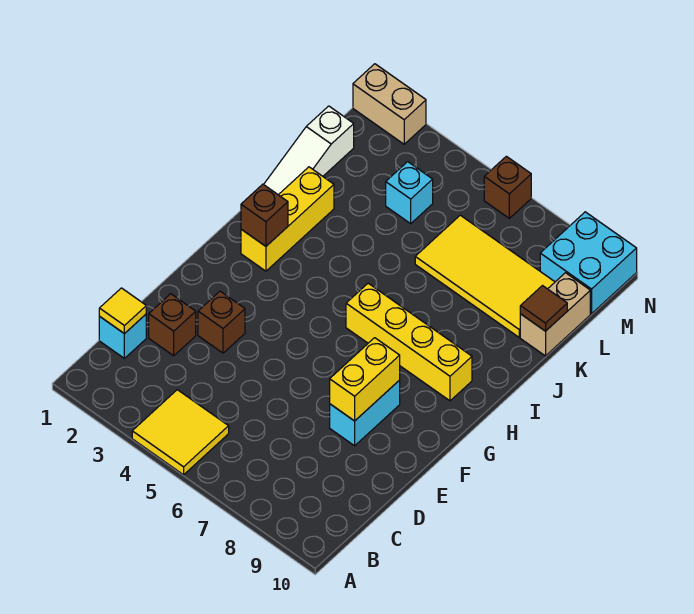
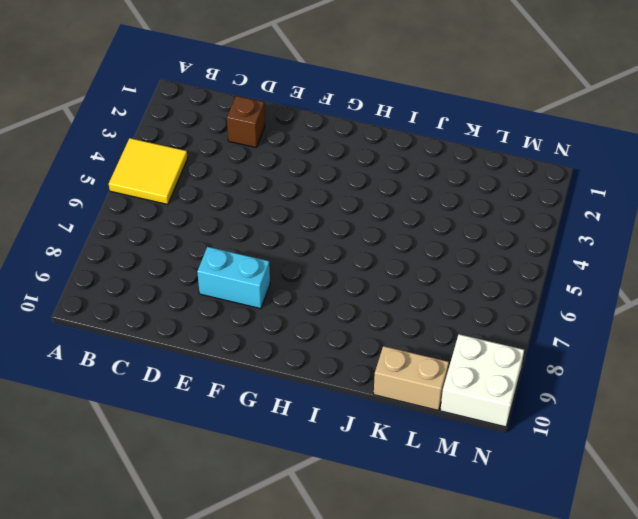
white 2x2 brick [440,334,524,427] -> cyan 2x2 brick [540,212,637,314]
none -> cyan 1x1 brick [99,314,146,358]
none -> brown 1x1 brick [198,291,245,353]
none -> yellow 1x3 brick [241,167,334,271]

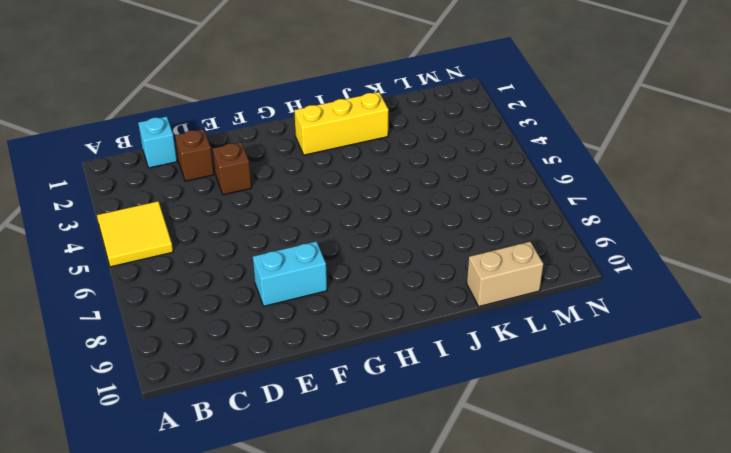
none -> yellow 1x4 brick [346,283,472,401]
none -> white 1x3 slope [264,106,354,195]
none -> yellow 2x4 tile [415,215,555,337]

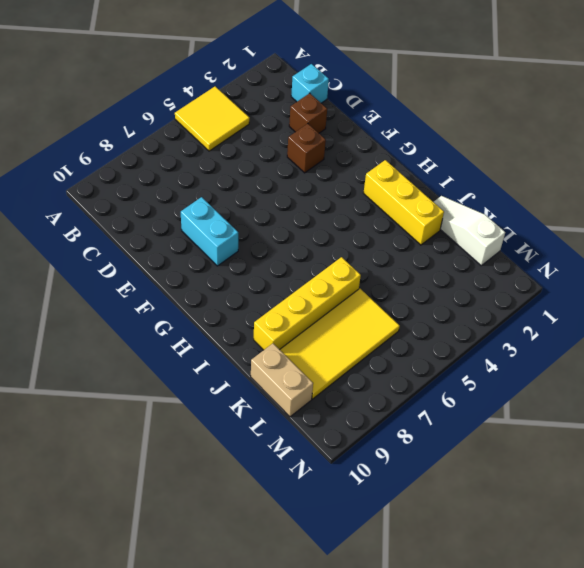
yellow 1x4 brick [254,257,361,350] -> yellow 1x4 brick moved to [346,283,472,401]
none -> cyan 1x1 brick [386,162,433,224]
none -> cyan 2x2 brick [540,212,637,314]
none -> tan 1x2 brick [353,64,426,144]

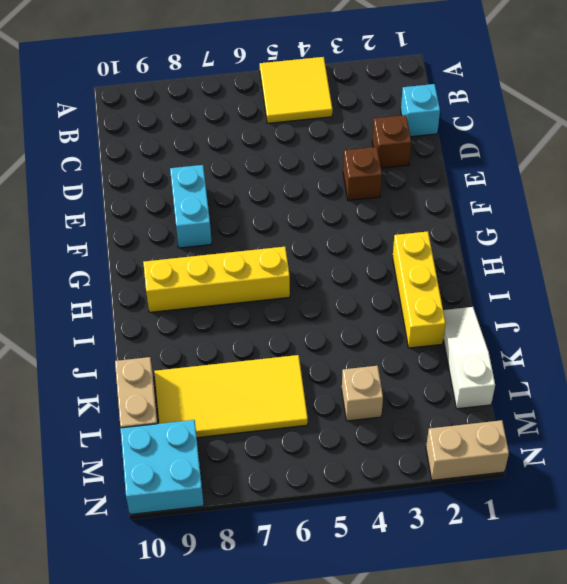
tan 1x1 brick [342,366,383,421] -> cyan 1x1 brick [386,162,433,224]
none -> brown 1x1 brick [484,156,531,218]
none -> yellow 1x1 tile [99,288,146,334]
none -> yellow 1x2 brick [330,338,400,421]

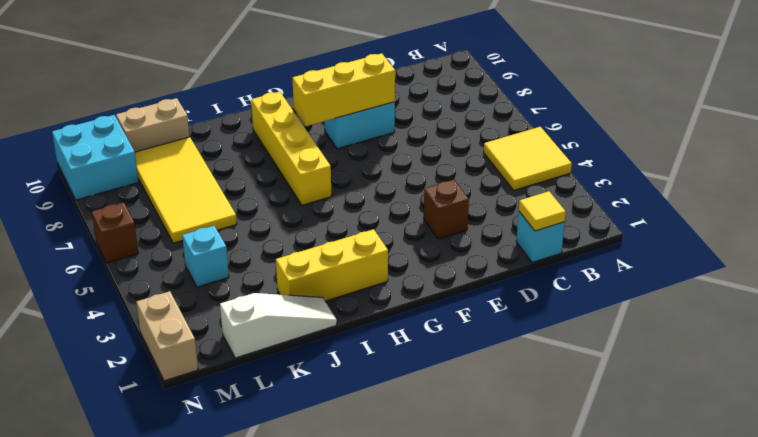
yellow 1x3 brick [292,53,395,126] -> yellow 1x2 brick [330,338,400,421]
none -> brown 1x1 brick [149,294,196,356]
none -> brown 1x1 brick [241,184,288,246]
none -> brown 1x1 tile [520,286,567,331]

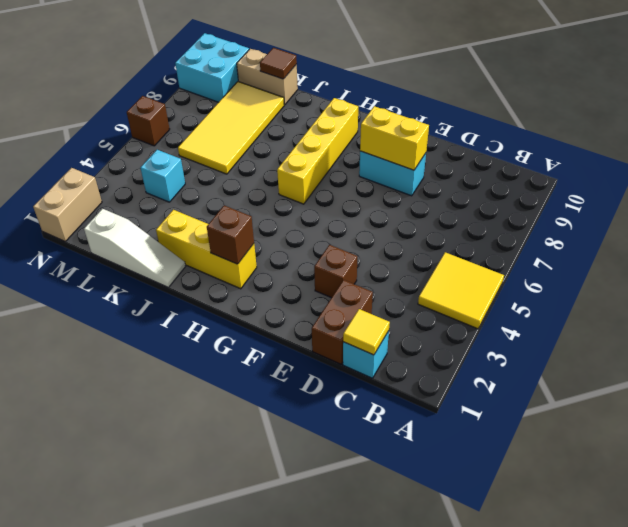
brown 1x2 brick [312,280,373,364] -> brown 1x1 brick [149,294,196,356]

